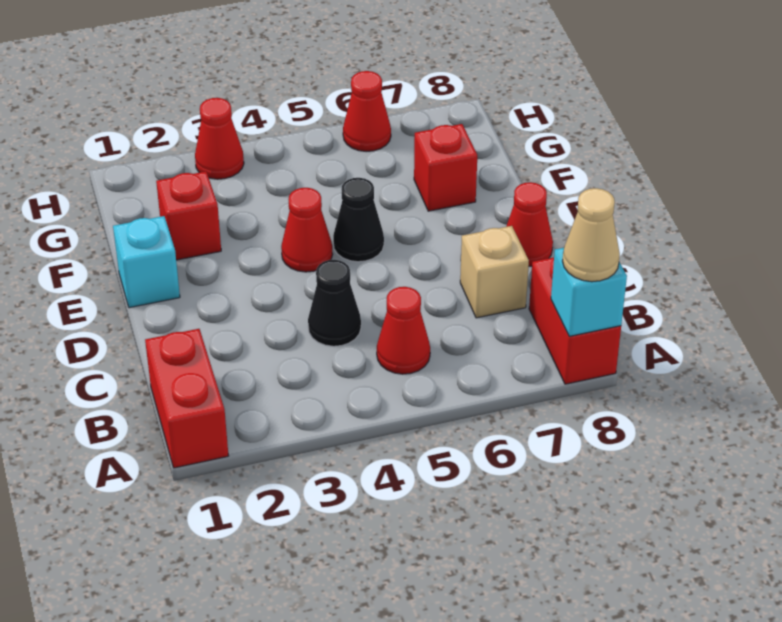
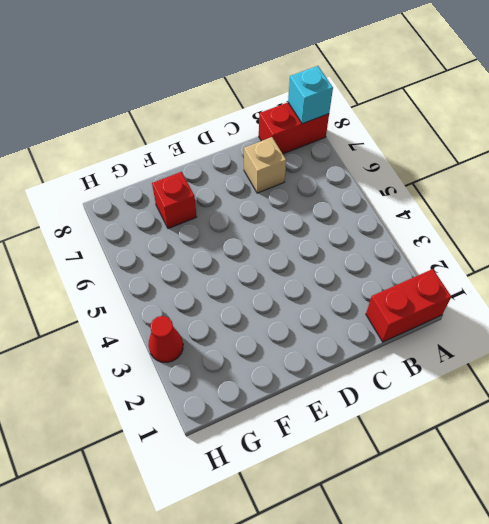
none -> red 1x1 cone [377,287,430,374]
none -> black 1x1 cone [308,260,361,346]
none -> red 1x1 cone [506,182,553,266]

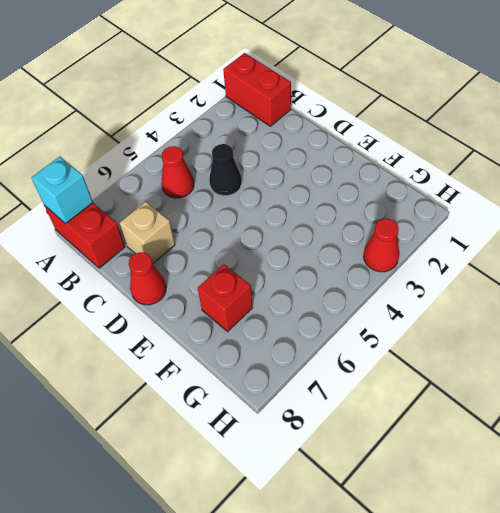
none -> cyan 1x1 brick [113,216,180,308]
none -> red 1x1 cone [281,188,333,272]
none -> black 1x1 cone [333,178,384,262]

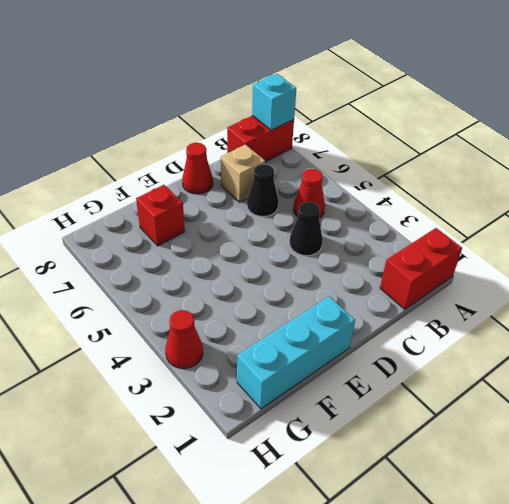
black 1x1 cone [247,164,278,217] -> black 1x1 cone moved to [333,178,384,262]
cyan 1x3 brick [237,296,355,409] -> cyan 1x1 brick [113,216,180,308]
none -> red 1x1 cone [281,188,333,272]
none -> red 1x1 brick [156,171,221,260]
none -> red 1x1 cone [343,71,391,151]

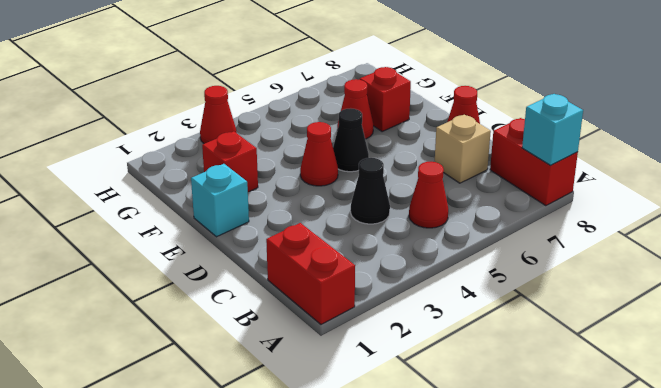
red 1x1 cone [337,79,373,139] -> red 1x1 cone moved to [343,71,391,151]
none -> tan 1x1 cone [563,188,620,282]

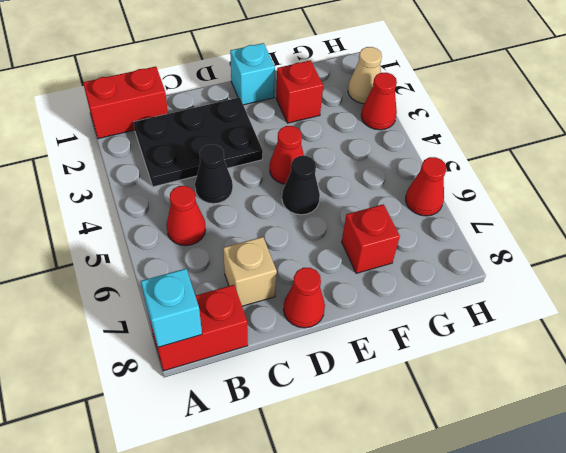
black 2x3 plate [133,97,263,187] -> none
tan 1x1 cone [348,47,382,104] -> tan 1x1 cone moved to [563,188,620,282]

